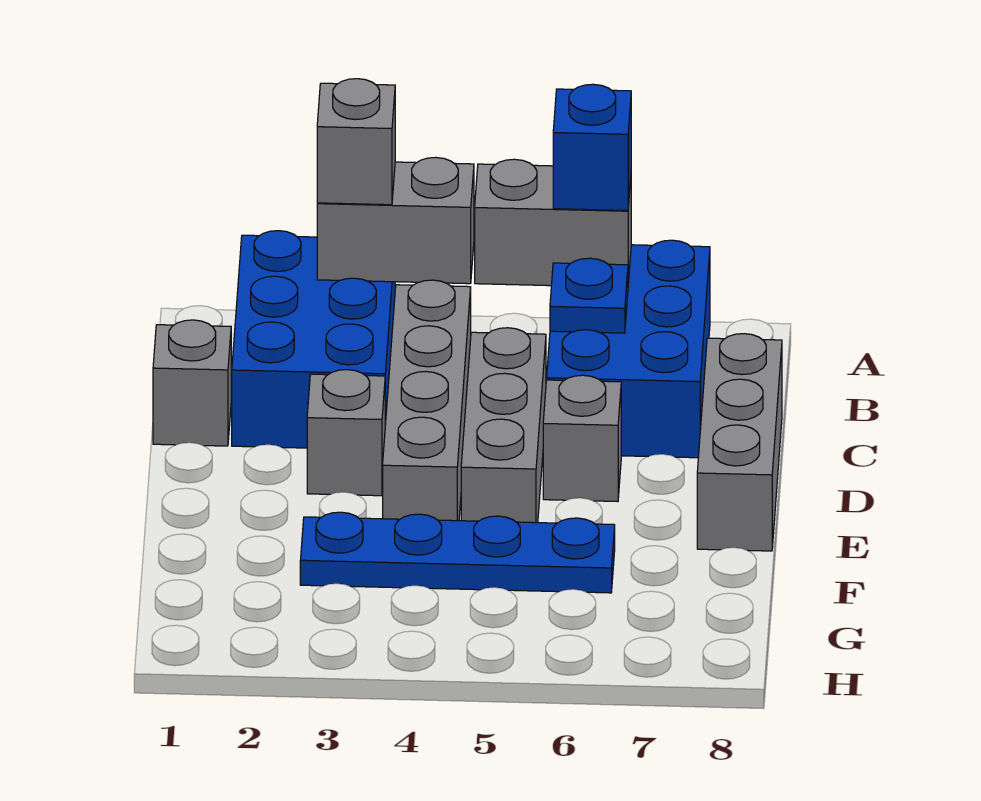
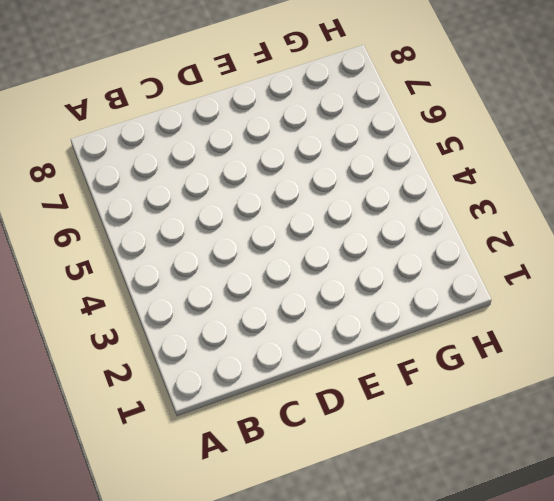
none -> blue 2x3 brick [232,231,395,448]
none -> blue 2x3 brick [547,240,710,458]
none -> grey 1x4 brick [383,280,471,521]

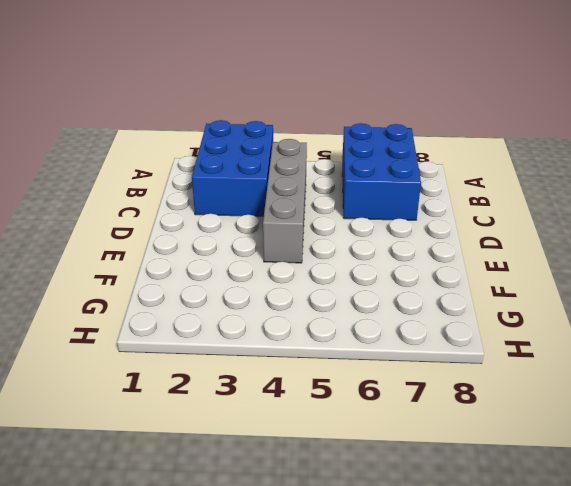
none -> grey 1x1 brick [153,320,231,446]
none -> grey 1x3 brick [461,328,546,523]
none -> grey 1x3 brick [697,334,782,551]

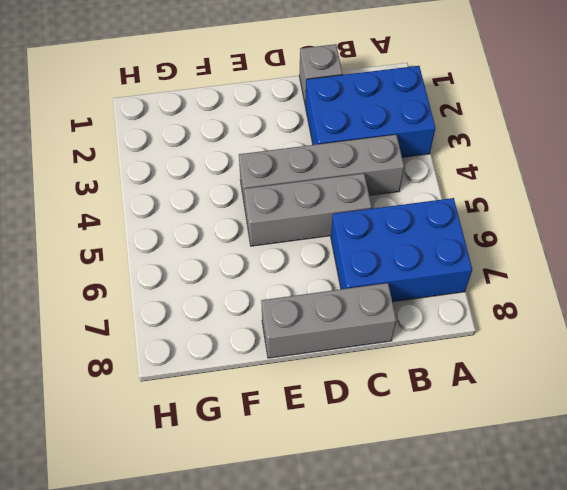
none -> grey 1x1 brick [307,370,385,496]
none -> grey 1x1 brick [543,375,621,502]
none -> blue 1x4 plate [300,512,615,593]

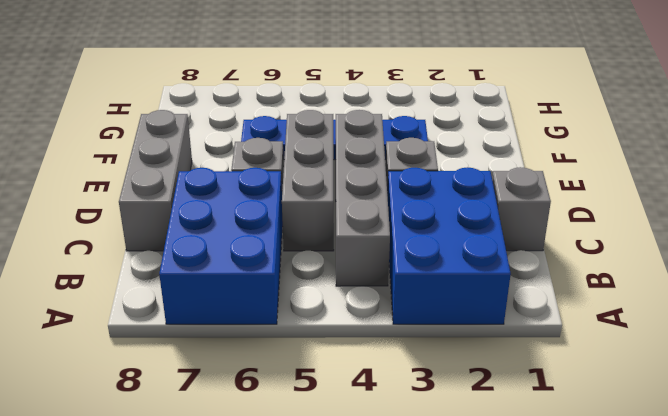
none -> grey 1x2 brick [317,157,474,284]
none -> grey 1x2 brick [475,159,631,286]
none -> blue 1x1 plate [550,258,628,333]

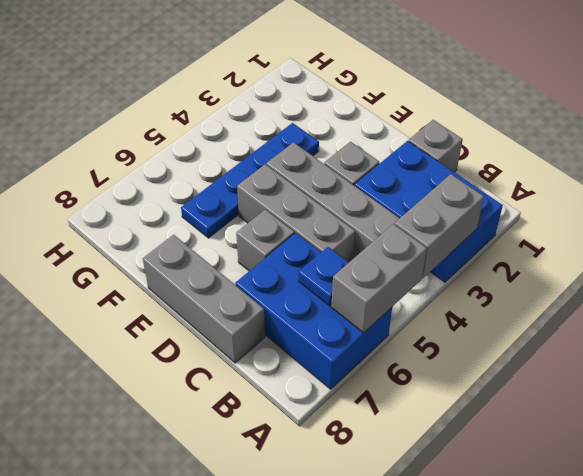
none -> grey 1x1 brick [317,79,395,205]
none -> blue 1x1 brick [553,84,631,211]

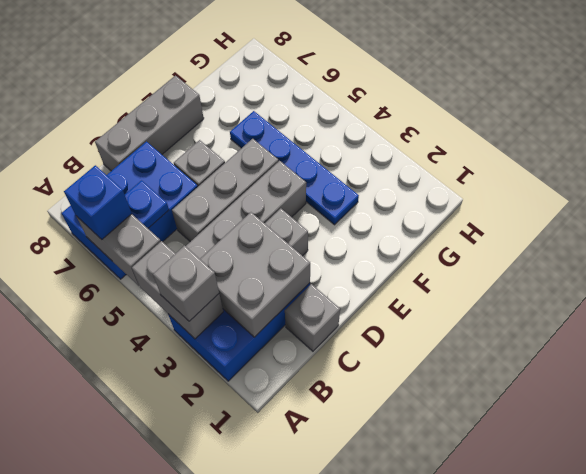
grey 2x2 brick [200,212,310,337] -> none

